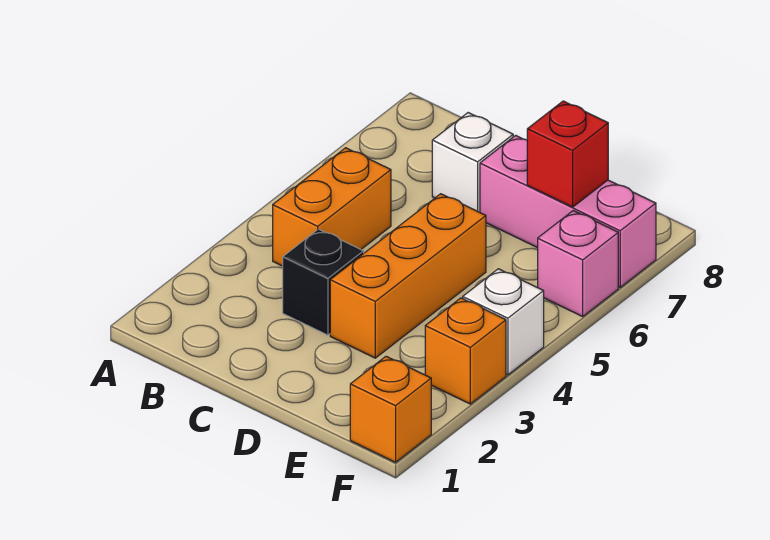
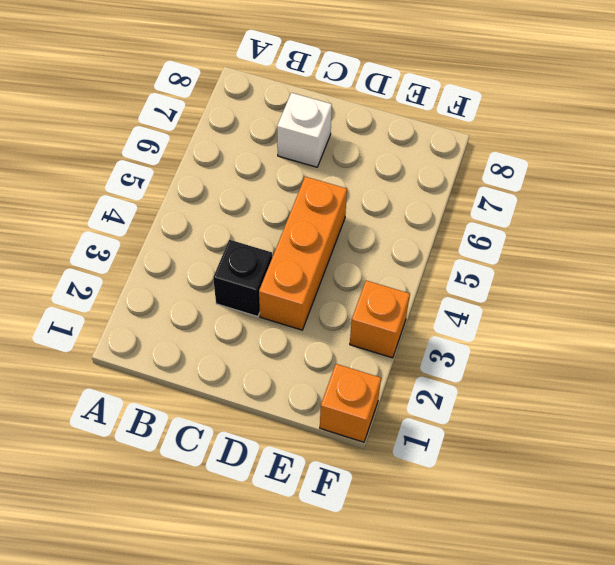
none -> orange 1x2 brick [273,148,391,266]
none -> pink 1x3 brick [480,135,656,287]

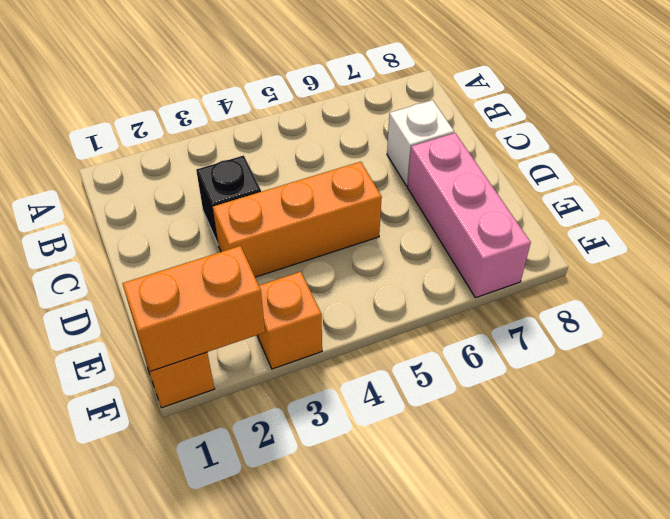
orange 1x2 brick [122,246,265,371] -> orange 1x2 brick moved to [273,148,391,266]
none -> white 1x1 brick [463,269,544,375]
none -> pink 1x1 brick [538,211,618,316]

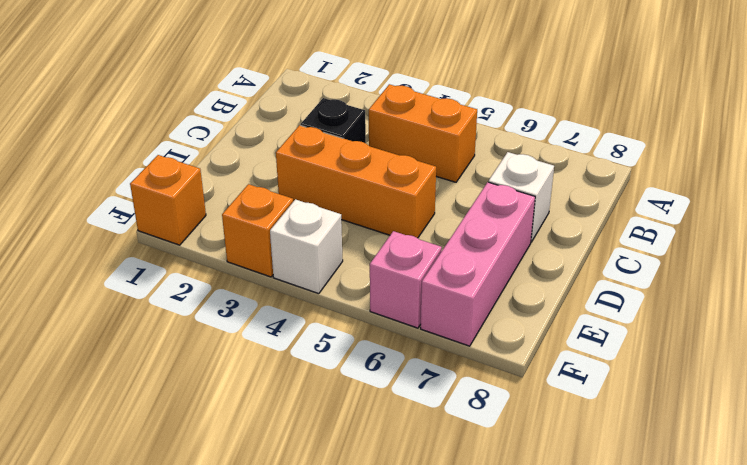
none -> red 1x1 brick [527,101,608,207]

